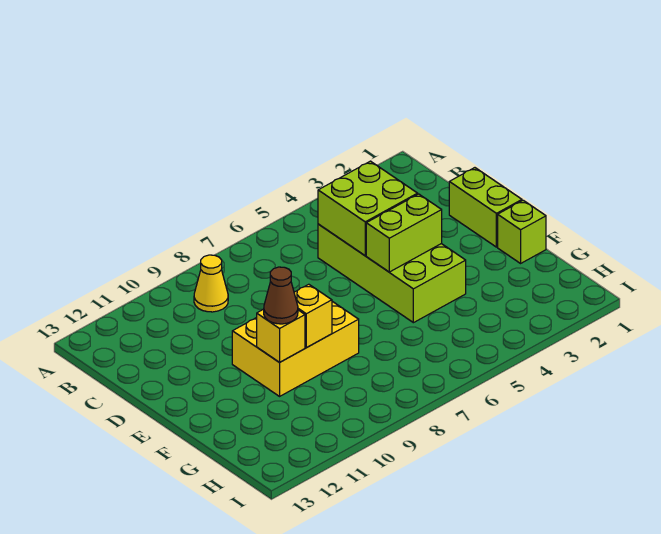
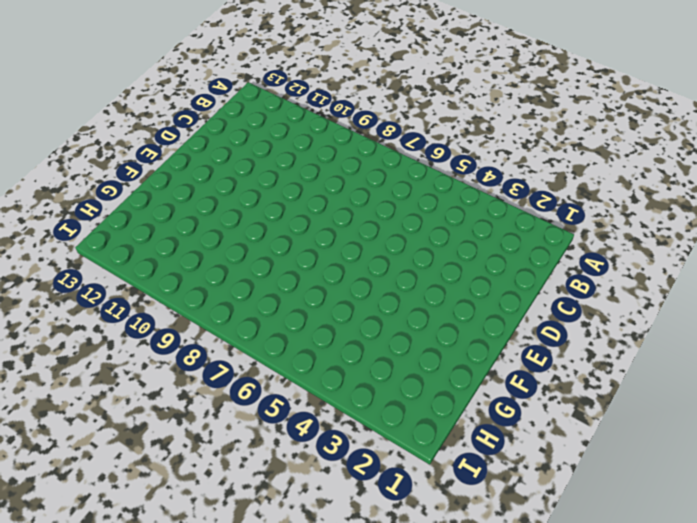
none -> yellow 1x1 cone [194,255,228,312]
none -> lime 2x4 brick [318,224,466,323]

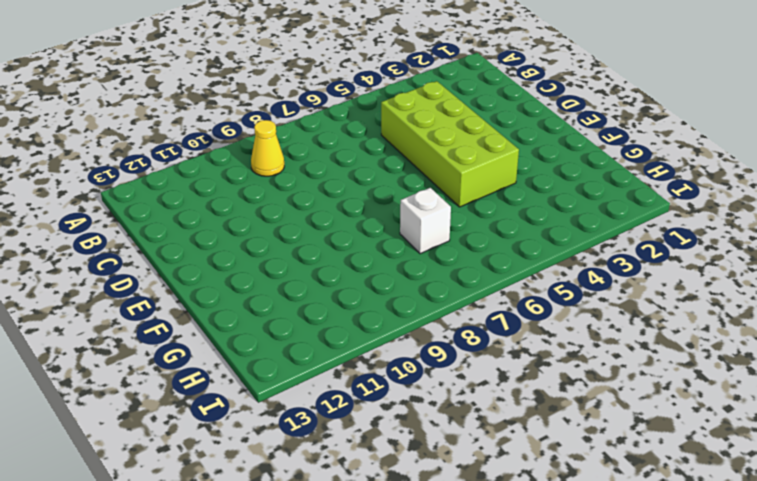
white 1x1 brick [400,188,451,254] -> none
none -> lime 1x2 brick [449,168,522,247]
none -> yellow 2x3 brick [232,301,359,396]

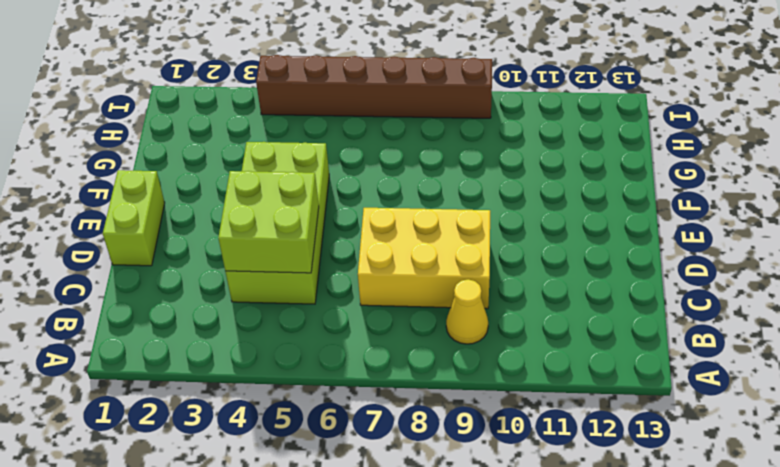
yellow 2x3 brick [358,208,490,309] -> yellow 2x3 brick moved to [232,301,359,396]
brown 1x6 brick [256,55,492,118] -> none
none -> lime 1x1 brick [498,200,546,263]
none -> lime 1x2 brick [366,194,442,272]

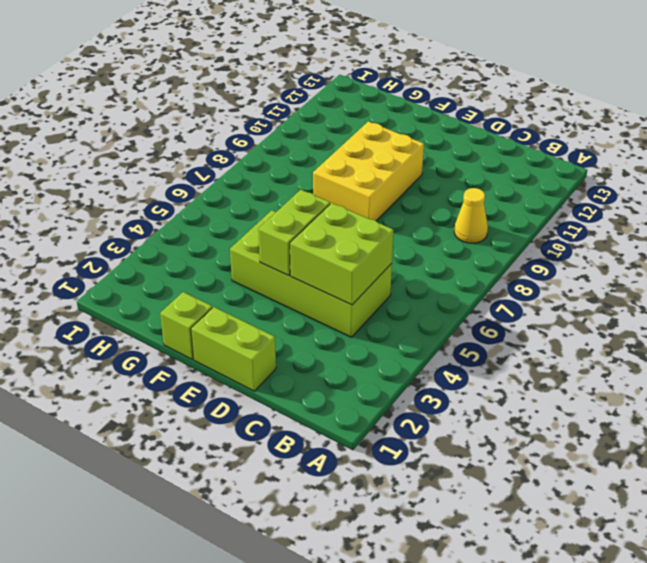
none -> yellow 1x1 brick [294,284,332,348]
none -> yellow 1x1 brick [257,309,305,362]

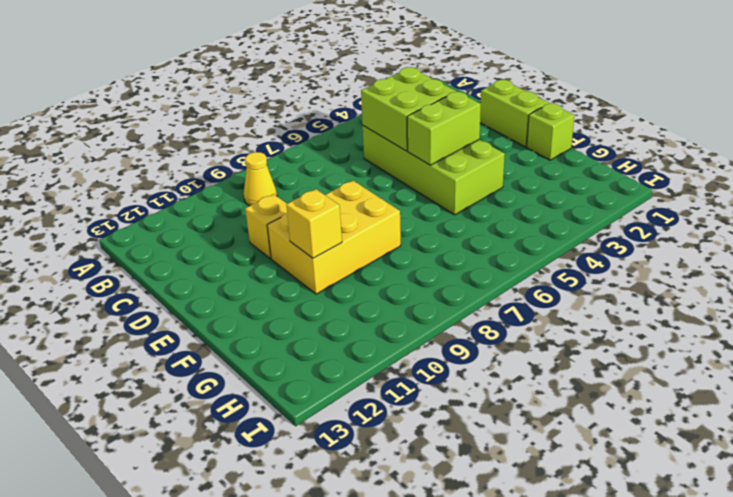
yellow 1x1 brick [245,194,287,259] -> yellow 1x1 brick moved to [294,284,332,348]
none -> brown 1x1 cone [264,267,298,324]

